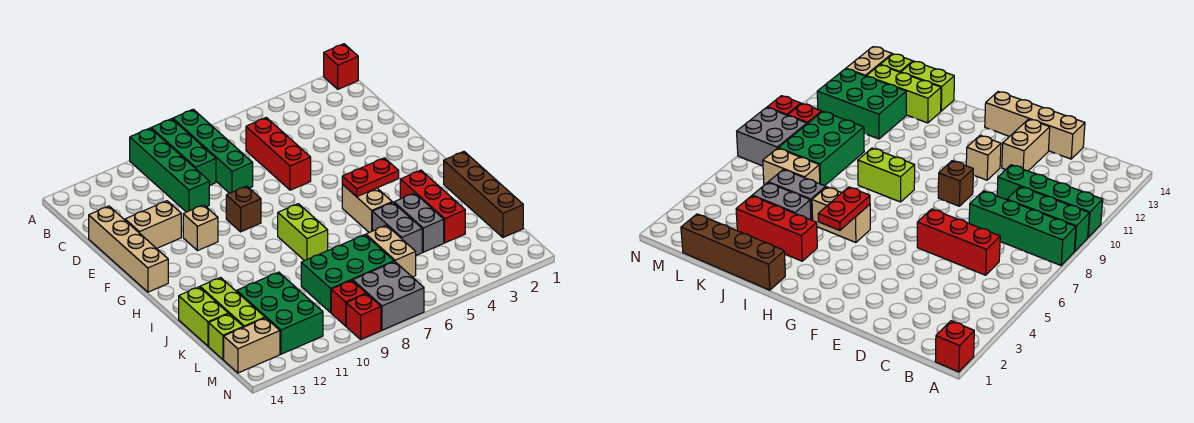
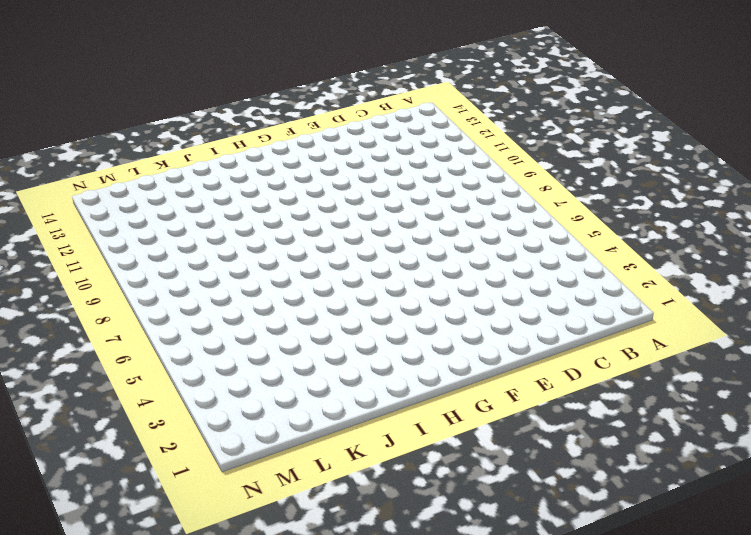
none -> red 1x1 brick [324,44,358,89]
none -> green 1x4 brick [173,109,253,193]
none -> green 1x3 brick [151,119,216,186]

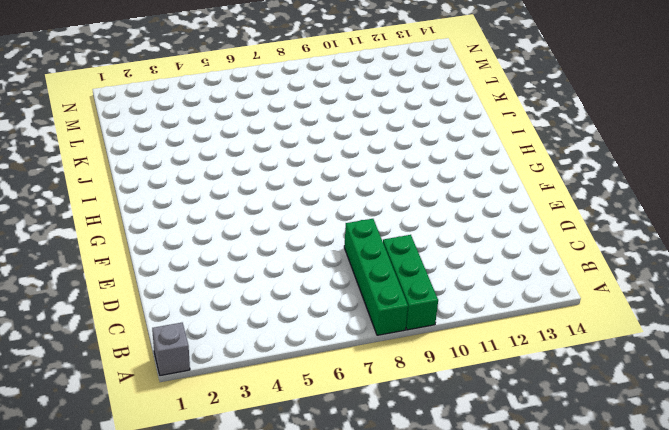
grey 1x1 brick [152,323,190,376] -> red 1x1 brick [324,44,358,89]
none -> green 1x4 brick [130,128,209,212]
none -> red 1x3 brick [246,118,311,190]
none -> tan 1x4 brick [89,206,168,292]

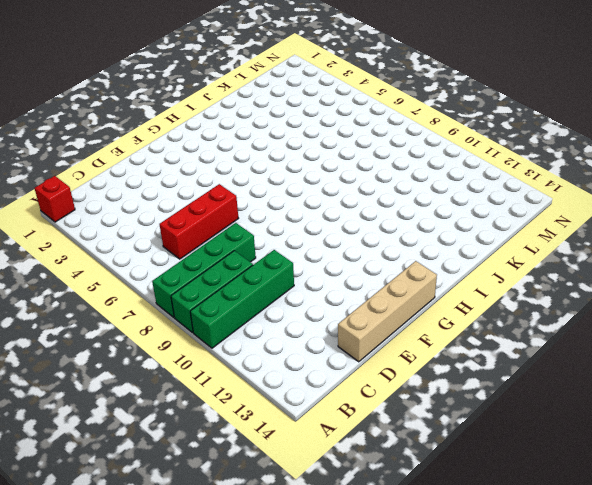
none -> tan 1x2 brick [125,201,181,248]
none -> brown 1x1 brick [226,186,261,232]
none -> tan 1x1 brick [183,205,218,251]

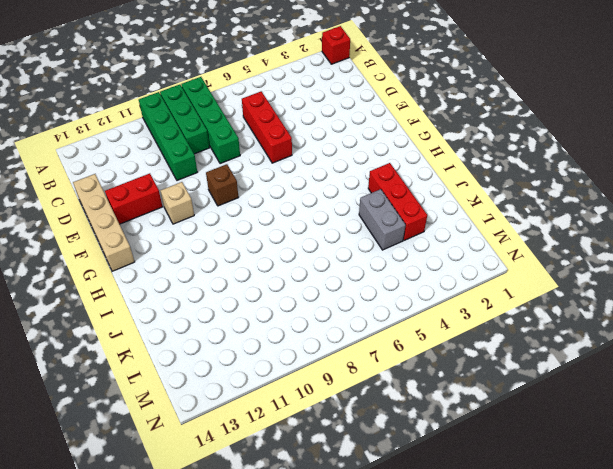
red 1x2 brick [105,173,163,224] -> tan 1x2 brick [125,201,181,248]
none -> tan 1x2 brick [342,185,392,232]
none -> lime 1x2 brick [278,204,328,261]
none -> brown 1x4 brick [444,152,523,237]

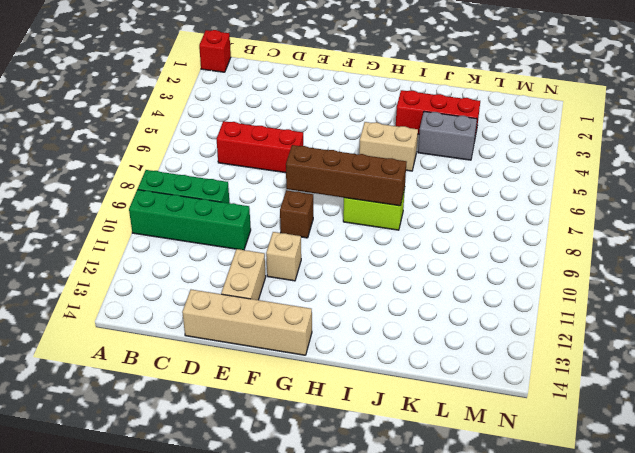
brown 1x4 brick [286,145,406,206] -> brown 1x4 brick moved to [444,152,523,237]
none -> green 1x4 brick [173,109,253,193]
none -> grey 1x2 brick [372,202,422,255]
none -> lime 1x3 brick [200,278,265,327]

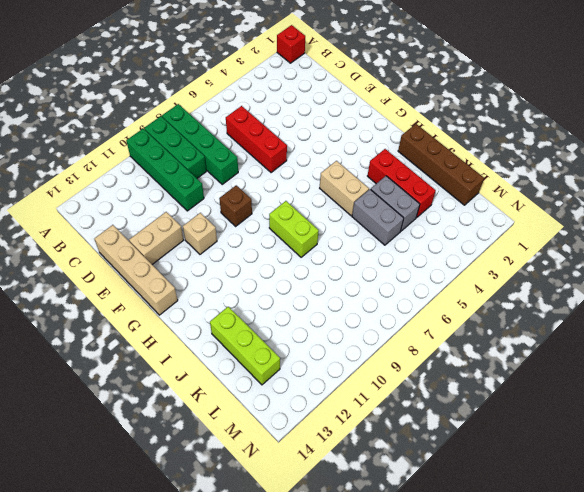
none -> lime 1x2 brick [179,287,228,346]
none -> tan 1x2 brick [366,225,416,277]
none -> green 2x3 brick [301,235,394,312]

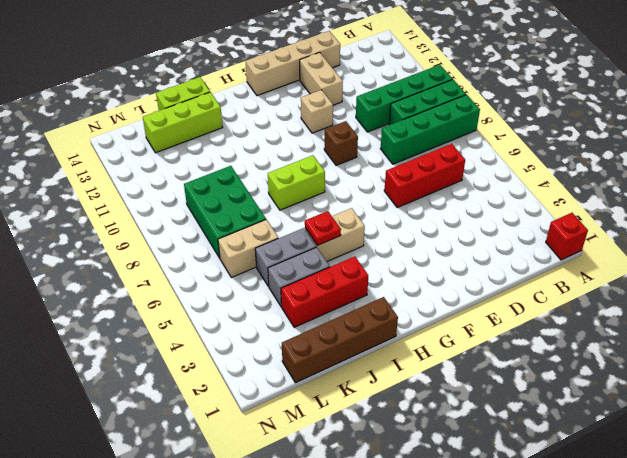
red 1x1 plate [305,211,341,245] -> none
none -> green 2x3 brick [237,272,323,354]
none -> lime 1x1 brick [209,314,243,359]
none -> grey 2x2 brick [353,262,424,330]

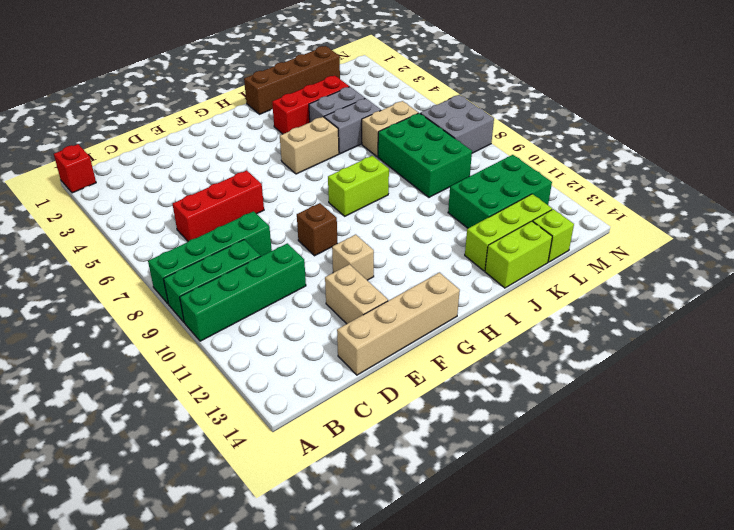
none -> red 1x1 brick [331,280,366,326]
none -> tan 1x2 brick [224,318,280,373]
none -> red 1x1 brick [346,294,381,339]

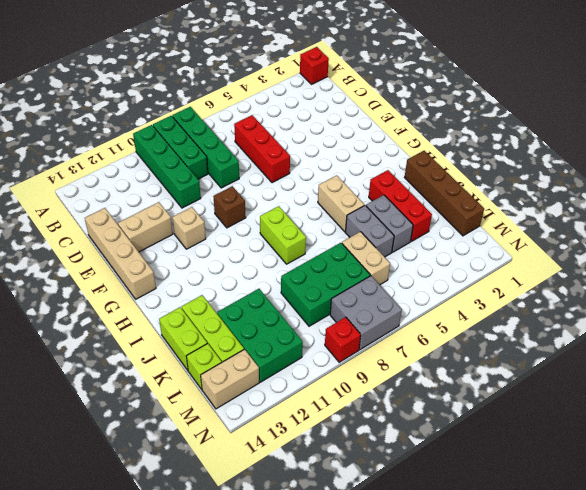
none -> red 1x1 brick [331,280,366,326]
none -> red 1x2 plate [342,158,399,197]

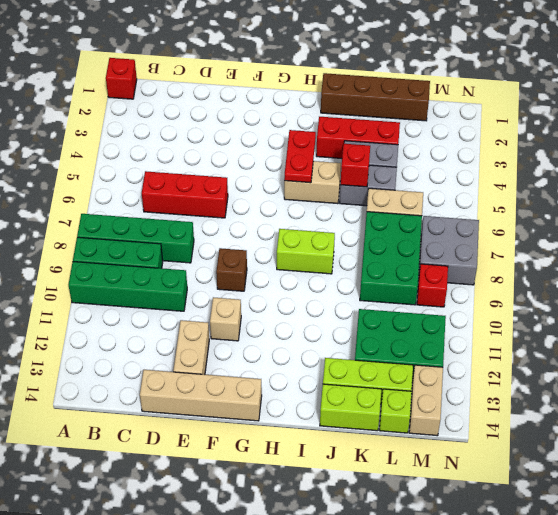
red 1x1 brick [341,144,370,187] -> red 1x1 brick moved to [346,294,381,339]

